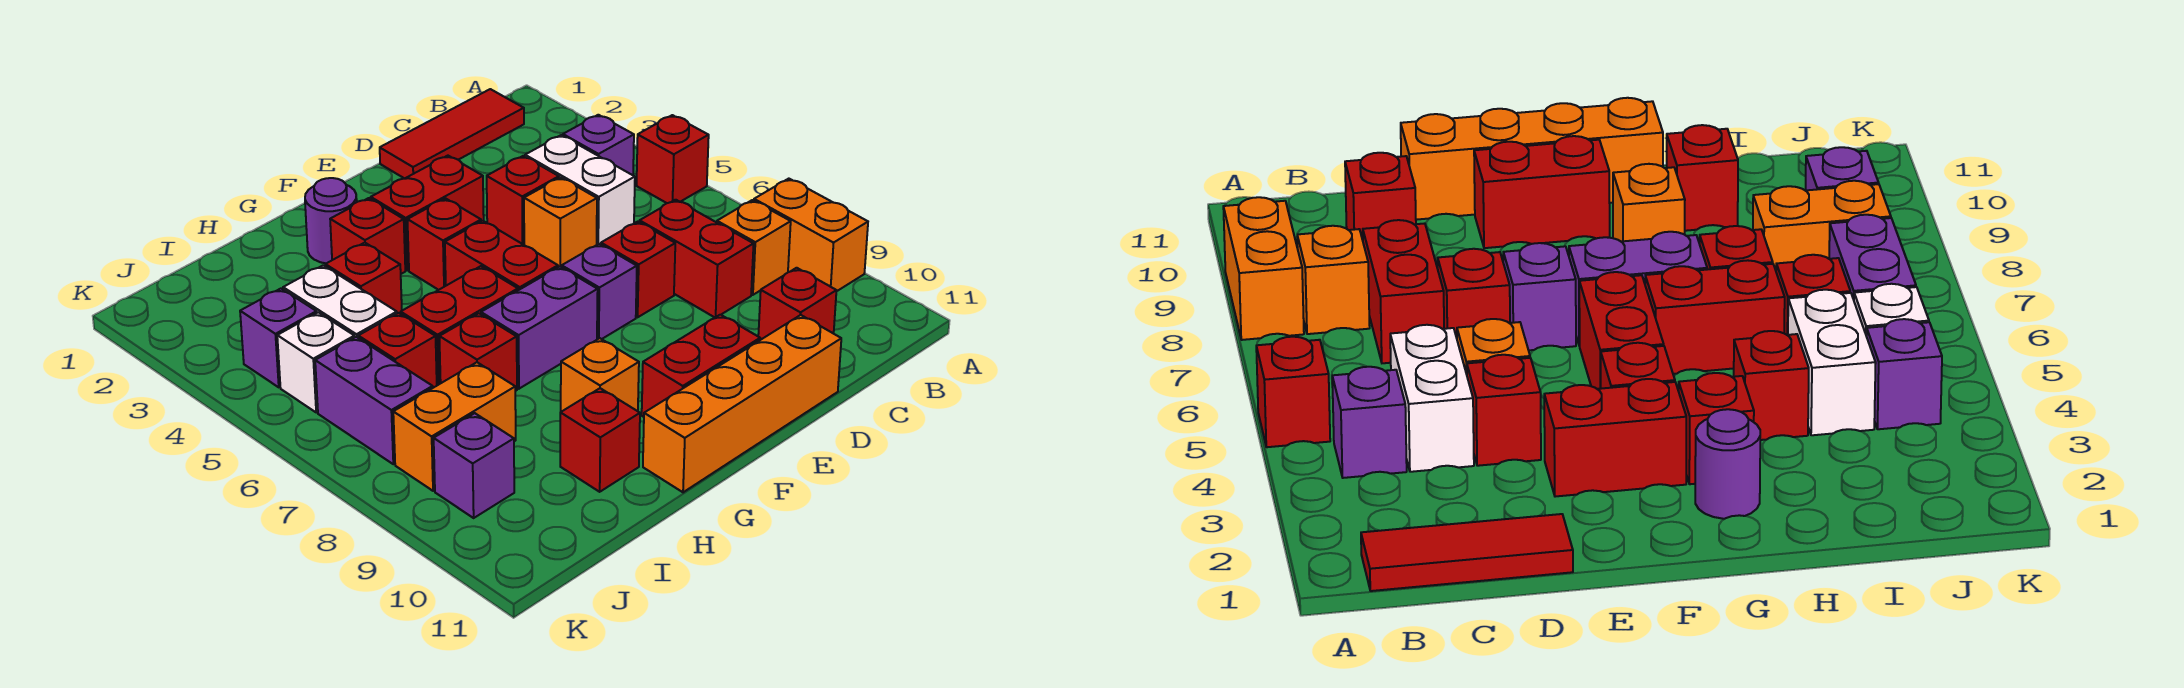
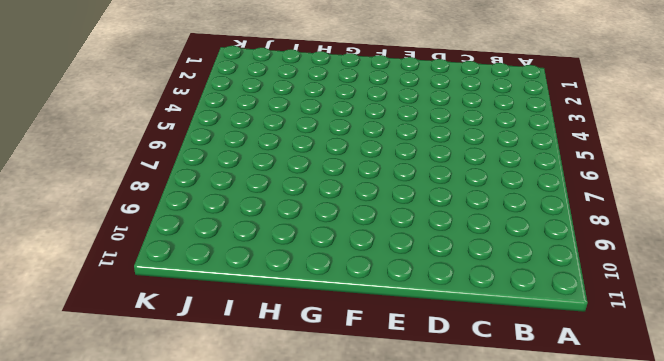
none -> red 1x1 brick [637,115,709,203]
none -> orange 1x2 brick [754,179,868,292]
none -> red 1x3 tile [380,89,524,179]
none -> purple 1x1 brick [563,115,634,175]

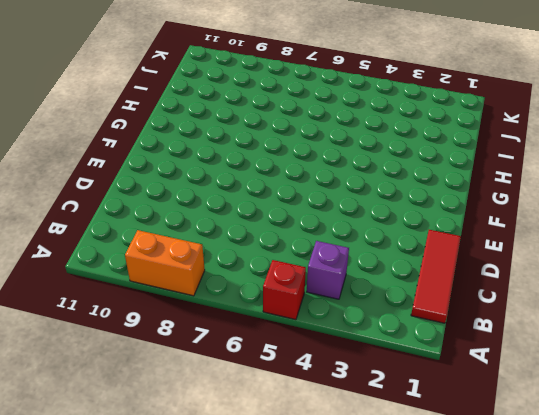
none -> orange 1x1 brick [717,200,791,295]
none -> white 1x2 brick [525,135,635,245]
none -> red 1x2 brick [640,200,754,317]
none -> red 1x1 brick [758,268,836,340]

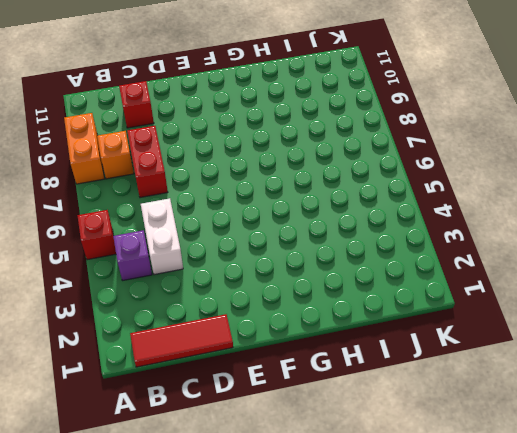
none -> red 1x1 brick [487,156,559,245]
none -> orange 1x1 brick [524,177,597,267]
none -> red 1x1 brick [601,222,675,317]
none -> orange 1x4 brick [643,315,841,492]

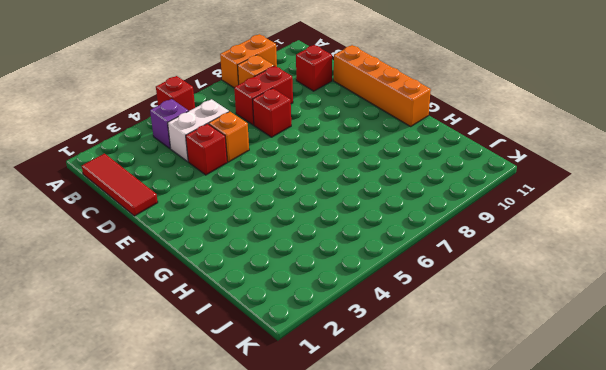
none -> red 1x2 brick [371,156,484,270]
none -> purple 1x1 brick [562,244,637,339]
none -> red 1x2 brick [642,315,760,417]
none -> red 1x1 brick [407,198,481,290]

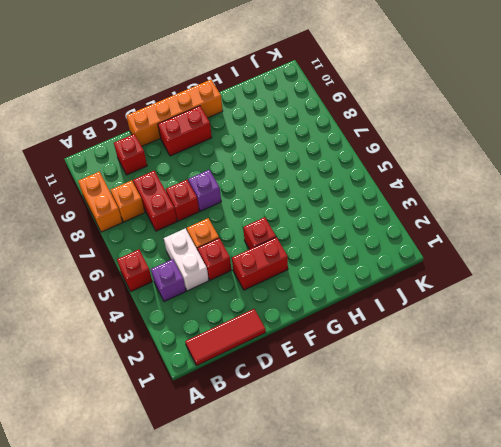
none -> red 1x2 brick [445,221,558,290]
none -> purple 1x2 brick [481,267,598,389]
none -> purple 1x1 round brick [305,178,357,263]
none -> red 1x1 brick [330,198,405,274]

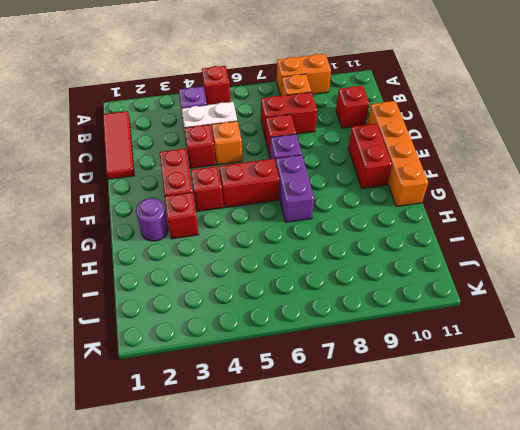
none -> red 1x2 brick [401,266,518,385]
none -> orange 1x1 brick [561,338,639,412]
none -> red 1x1 brick [325,243,402,314]
none -> red 1x1 brick [439,313,517,391]

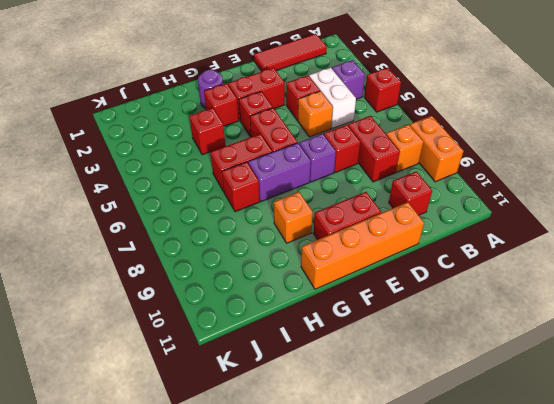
none -> red 1x1 brick [560,388,640,492]
none -> white 1x2 brick [283,265,397,338]
none -> red 1x1 brick [358,313,437,388]
none -> orange 1x2 brick [393,362,516,491]

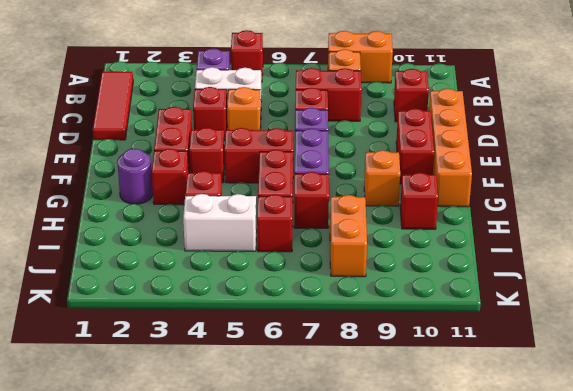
none -> purple 1x1 brick [240,289,317,387]
none -> white 1x1 brick [277,312,355,412]
none -> purple 1x2 brick [315,337,433,464]
none -> purple 1x1 brick [434,413,514,518]

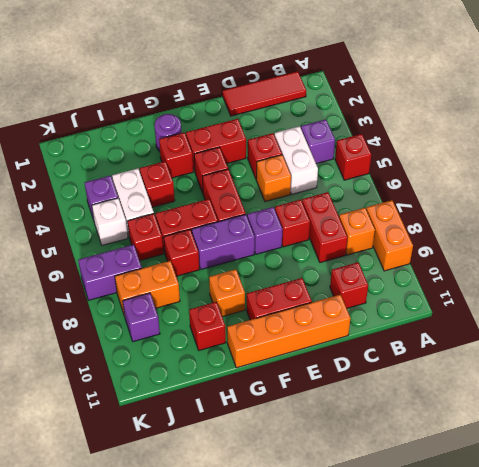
purple 1x2 brick [78,245,142,300] -> purple 1x2 brick turned to [315,337,433,464]

